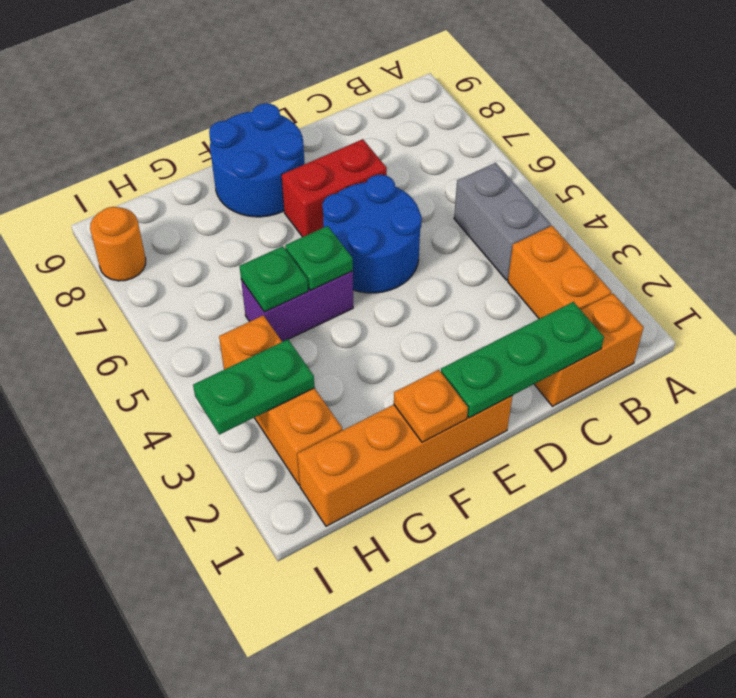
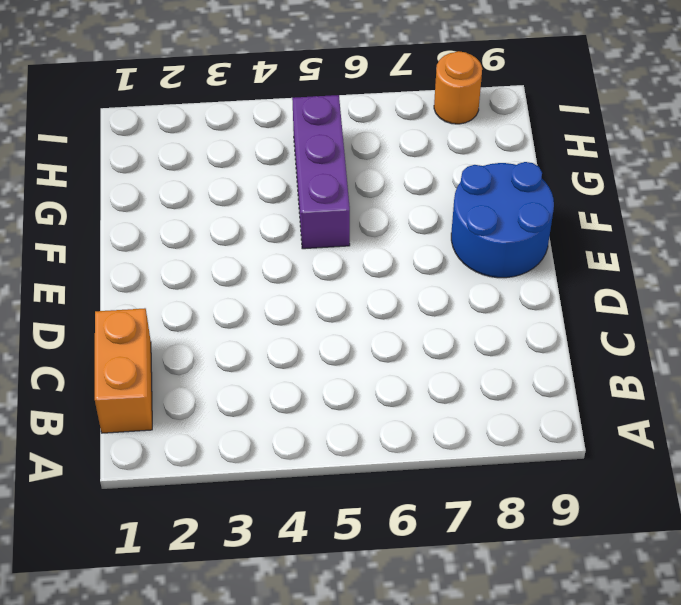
purple 1x3 brick [292,95,350,249] -> purple 1x2 brick [241,271,353,342]
none -> orange 1x2 brick [508,226,611,319]
none -> grey 1x2 brick [454,163,551,280]
none -> blue 2x2 round brick [323,175,422,293]

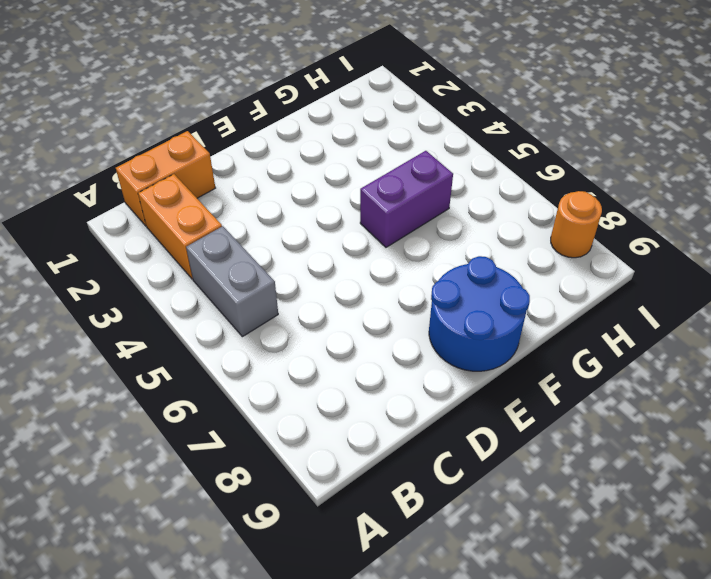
none -> blue 2x2 round brick [323,175,422,293]
none -> red 1x2 brick [282,139,387,237]
none -> orange 1x4 brick [297,396,512,526]

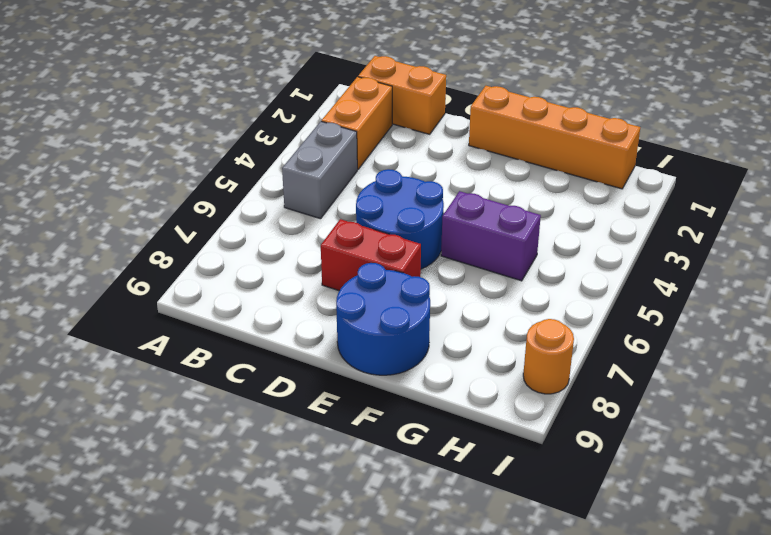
none -> orange 1x3 brick [219,315,342,485]
none -> green 1x3 plate [441,302,604,418]
none -> orange 1x1 plate [394,370,468,442]

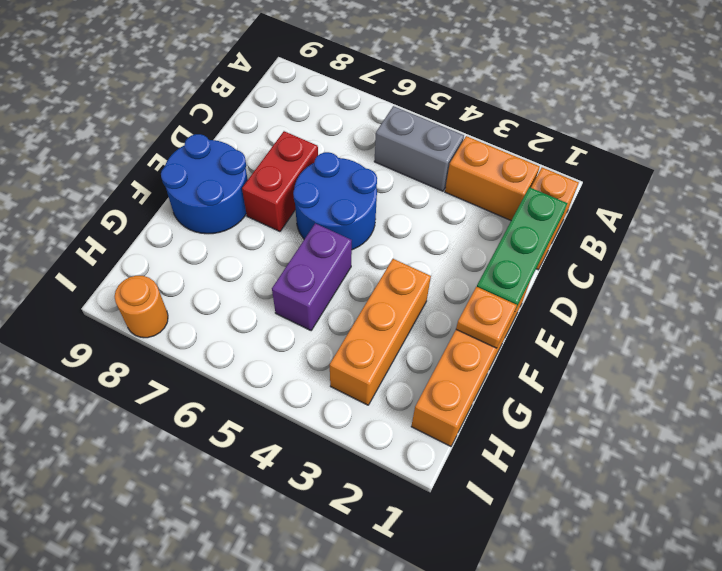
orange 1x3 brick [330,259,431,405] -> orange 1x3 brick turned to [219,315,342,485]
none -> green 1x1 plate [285,226,353,291]
none -> green 1x1 plate [239,246,308,312]
none -> green 1x2 plate [193,340,315,435]

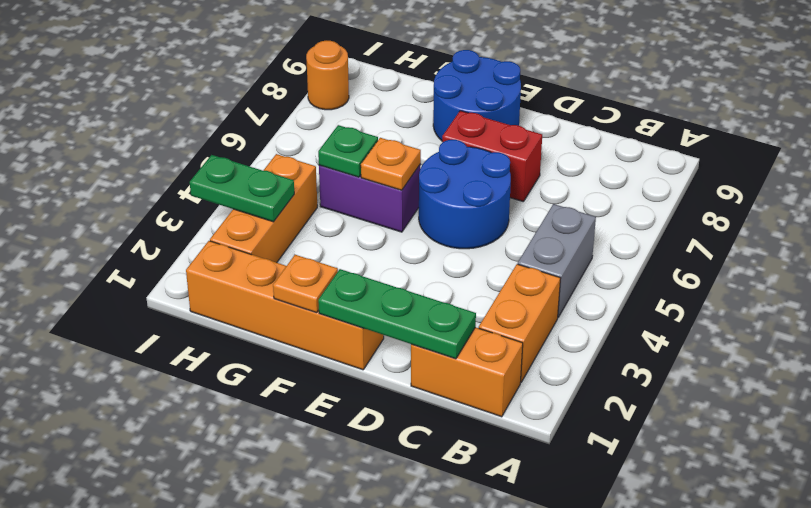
orange 1x1 plate [361,138,421,190] -> green 1x1 plate [285,226,353,291]

